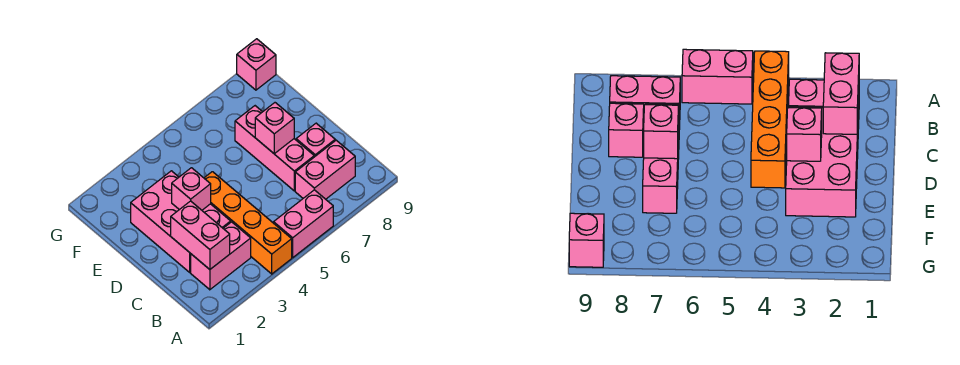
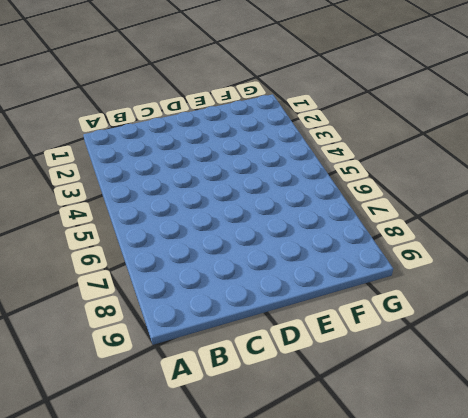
none -> orange 1x4 brick [204,172,292,274]
none -> pink 1x2 brick [274,190,333,257]

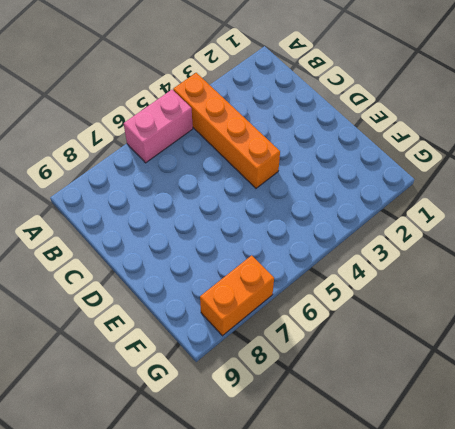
orange 1x2 brick [200,255,274,336] -> none
none -> pink 1x2 brick [191,222,251,290]
none -> pink 1x2 brick [295,140,355,199]

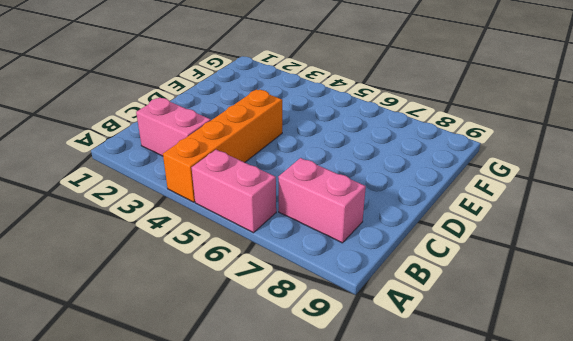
none -> pink 2x3 brick [131,171,231,272]
none -> pink 1x3 brick [235,106,314,191]

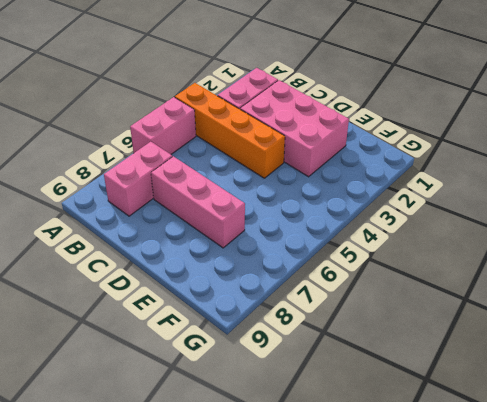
none -> pink 1x1 brick [296,123,335,157]
none -> pink 1x1 brick [237,39,276,90]

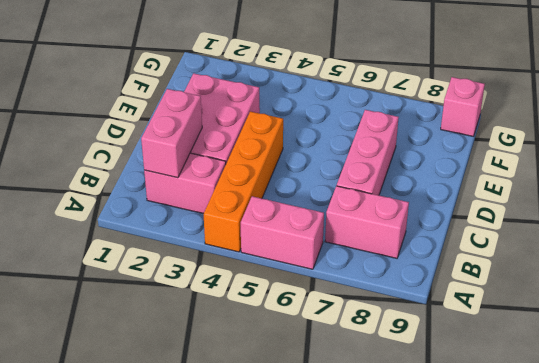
none -> pink 1x1 brick [296,123,335,157]
none -> pink 1x1 brick [172,168,211,210]

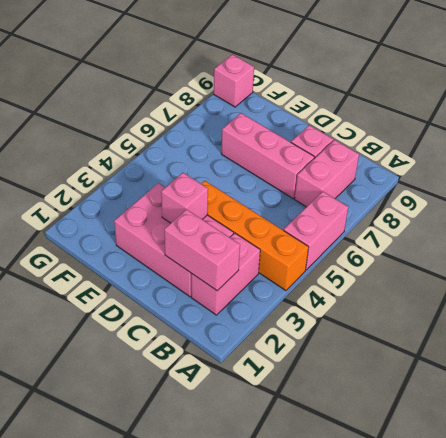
none -> pink 1x1 brick [255,103,294,154]

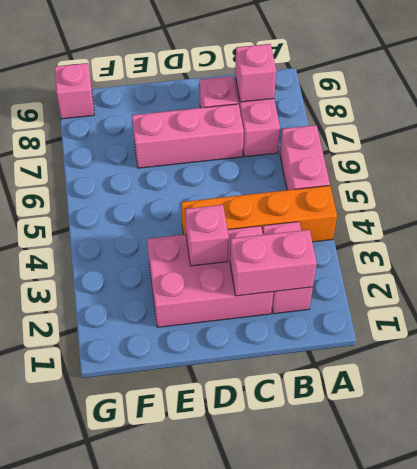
pink 1x1 brick [235,44,276,102] -> pink 1x1 brick moved to [255,103,294,154]

